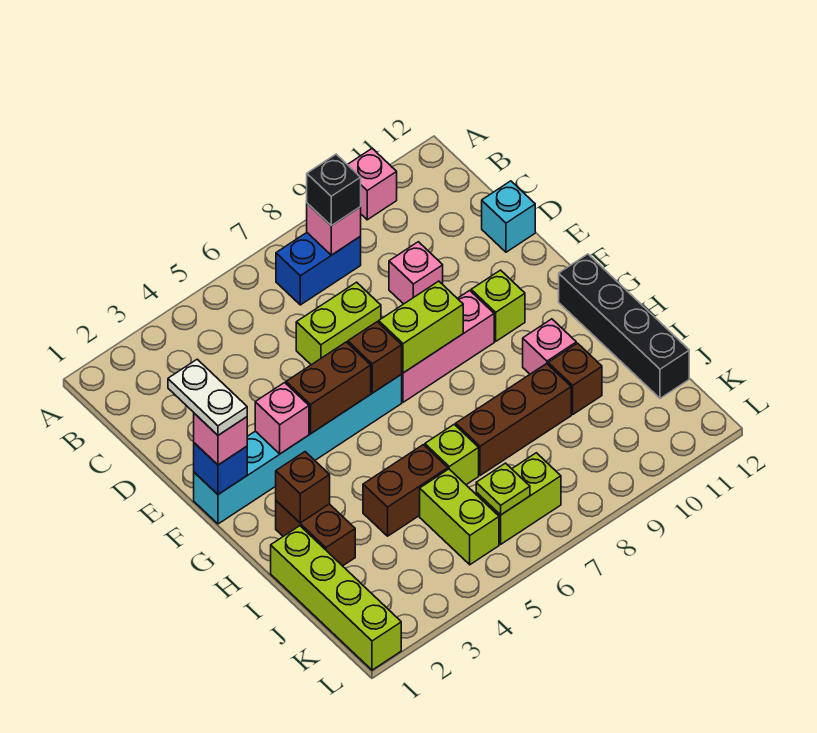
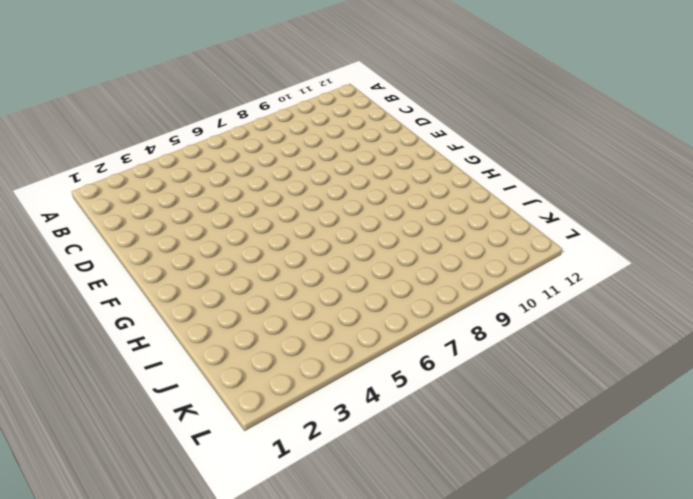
none -> pink 1x1 brick [347,149,397,220]
none -> blue 1x2 brick [276,233,361,305]
none -> lime 1x2 brick [296,282,381,365]

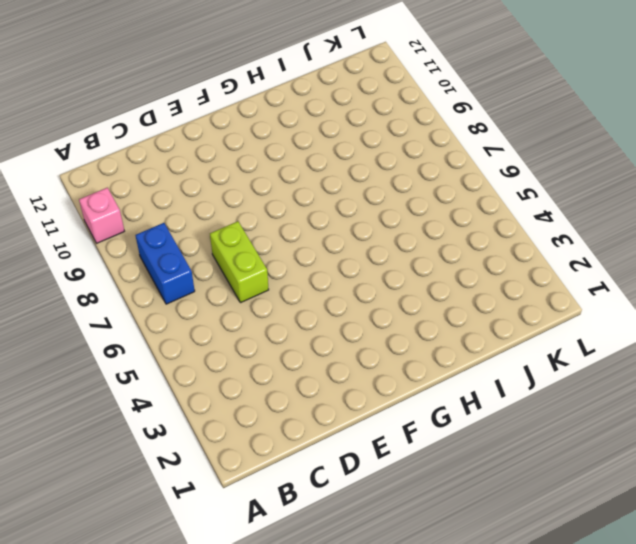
none -> pink 1x1 brick [389,242,443,304]
none -> cyan 1x1 brick [482,181,535,252]
none -> cyan 1x6 brick [194,375,402,524]

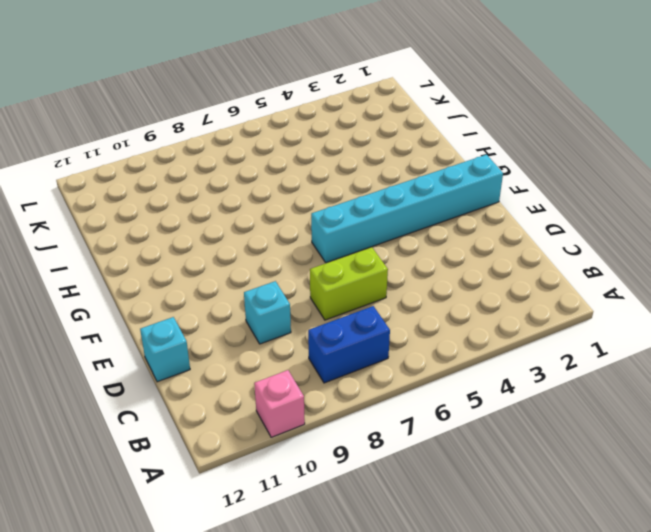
cyan 1x1 brick [244,281,291,344] -> pink 1x1 brick [389,242,443,304]
none -> pink 1x3 brick [401,290,494,402]
none -> lime 1x1 brick [471,270,525,341]
none -> black 1x4 brick [559,254,689,398]

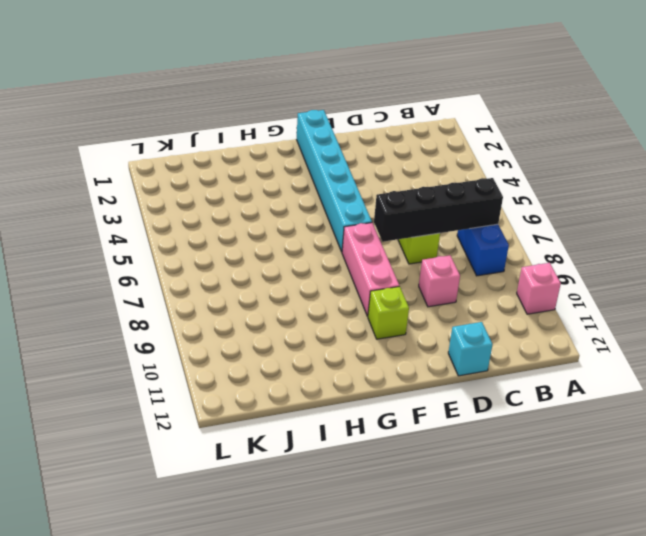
black 1x4 brick [374,178,503,242] -> black 1x4 brick moved to [559,254,689,398]
none -> brown 1x2 brick [276,501,355,566]
none -> pink 1x1 brick [523,319,576,374]
none -> lime 1x4 brick [271,526,401,670]

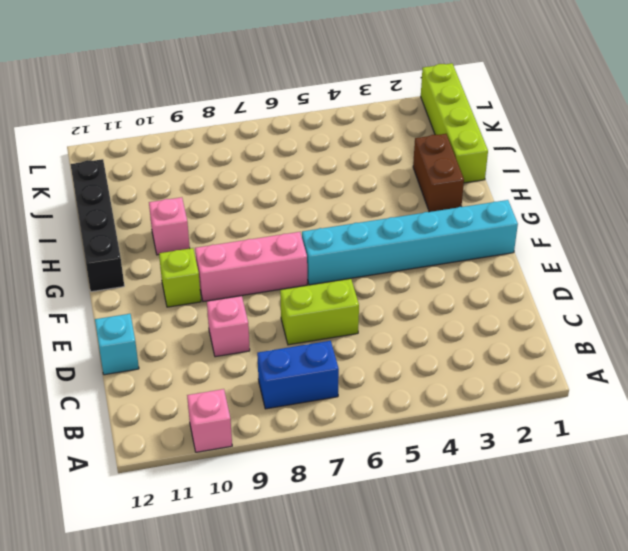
none -> brown 1x2 brick [363,445,448,536]
none -> lime 1x1 brick [425,424,479,485]
none -> brown 1x3 brick [456,364,571,475]

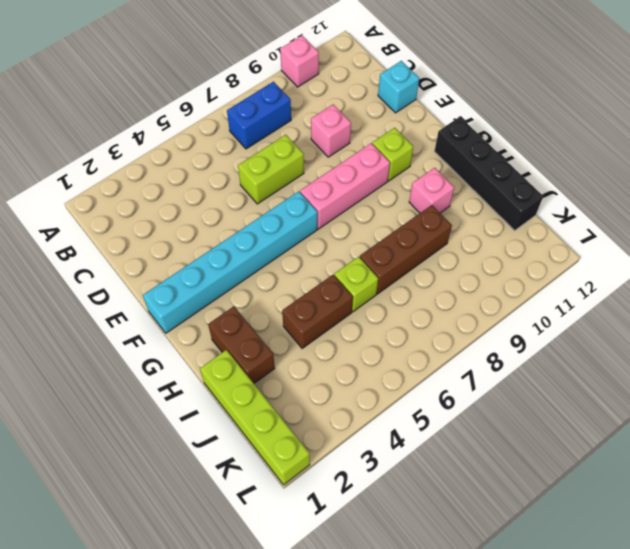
none -> brown 1x1 brick [548,343,602,414]
none -> lime 1x2 brick [420,469,499,565]
none -> lime 1x2 brick [476,453,561,544]

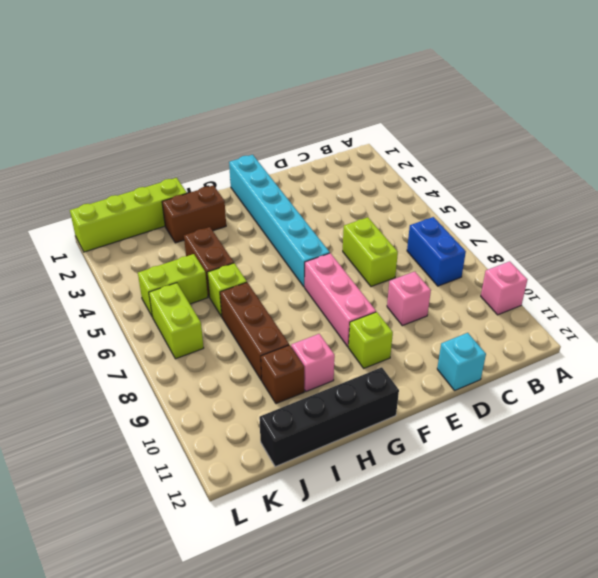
none -> pink 1x1 brick [307,203,361,255]
none -> blue 1x1 brick [194,443,247,494]
none -> pink 1x1 brick [255,383,309,454]

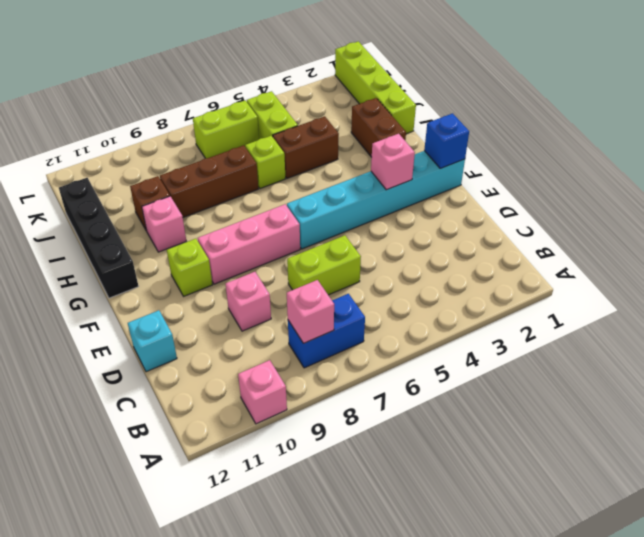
none -> brown 1x2 brick [286,342,371,434]
none -> brown 1x1 brick [348,322,402,393]
none -> lime 1x2 brick [379,281,463,373]

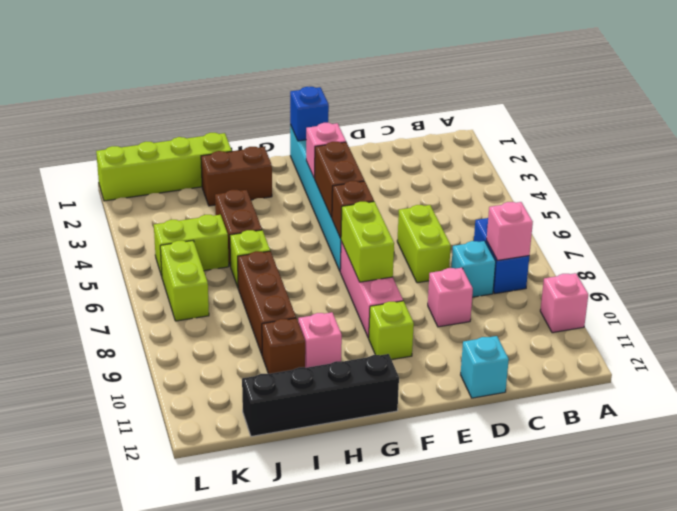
cyan 1x1 brick [451,241,496,297] -> none
none -> brown 1x1 brick [276,452,330,523]
none -> lime 1x1 plate [476,463,530,515]
none -> black 1x1 brick [307,154,361,226]

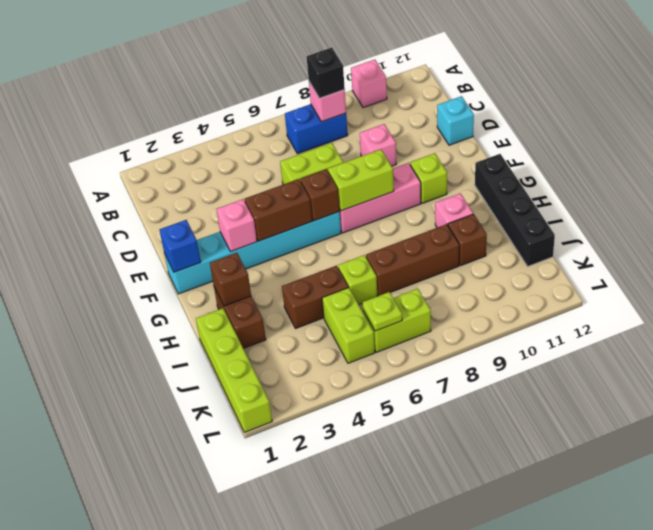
none -> pink 1x1 brick [194,413,247,465]
none -> white 1x2 plate [168,359,247,435]

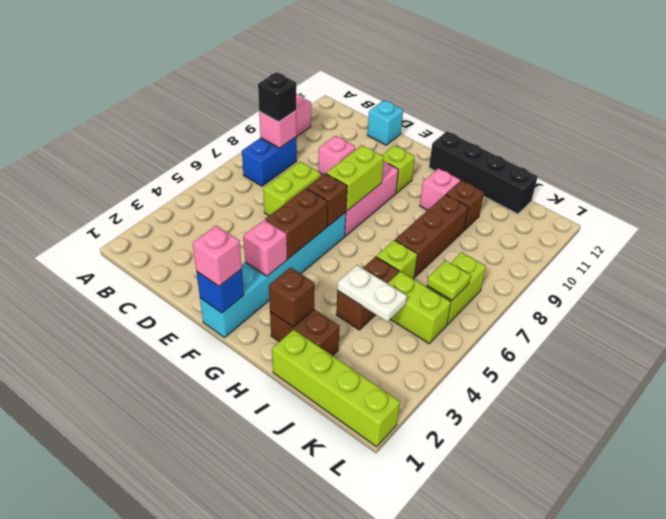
white 1x2 plate [337,265,407,322] -> white 1x2 plate moved to [168,359,247,435]

